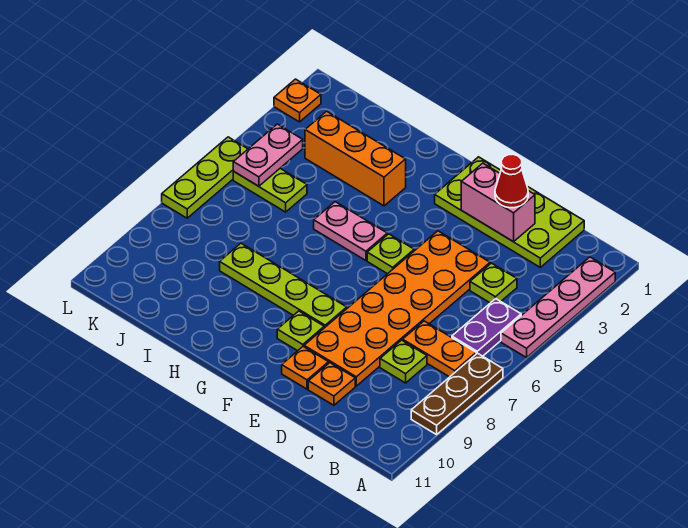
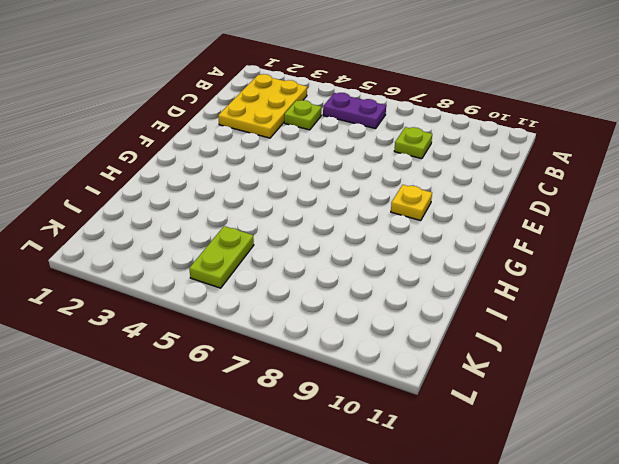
yellow 2x3 plate [218,74,307,138] -> lime 2x4 plate [435,157,584,267]
yellow 1x1 plate [391,185,432,221] -> lime 1x1 plate [277,311,324,351]
none -> pink 1x4 plate [501,257,615,358]
none -> brown 1x3 plate [411,353,503,435]
none -> orange 1x2 plate [403,321,476,377]

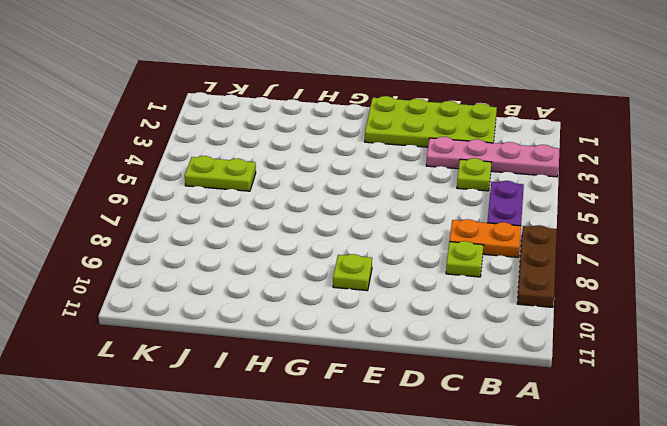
pink 1x4 plate [426,137,560,177] -> pink 1x4 plate turned to [501,257,615,358]
none -> orange 2x6 plate [304,231,490,386]
none -> orange 1x1 plate [308,363,355,405]
none -> orange 1x1 plate [282,347,329,389]

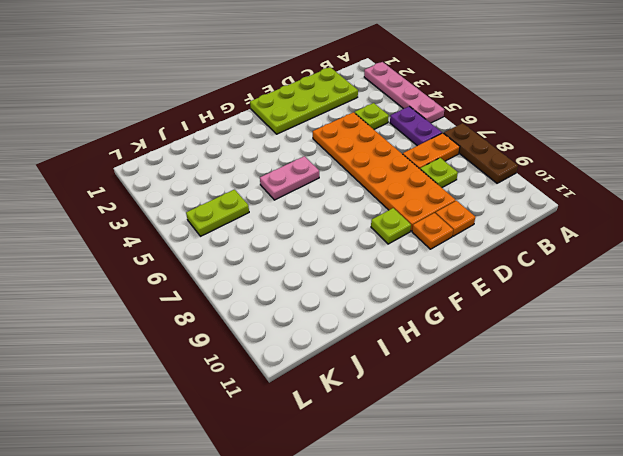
none -> lime 1x1 plate [367,234,414,274]
none -> lime 1x4 plate [220,243,347,328]
none -> orange 1x3 brick [305,111,406,206]

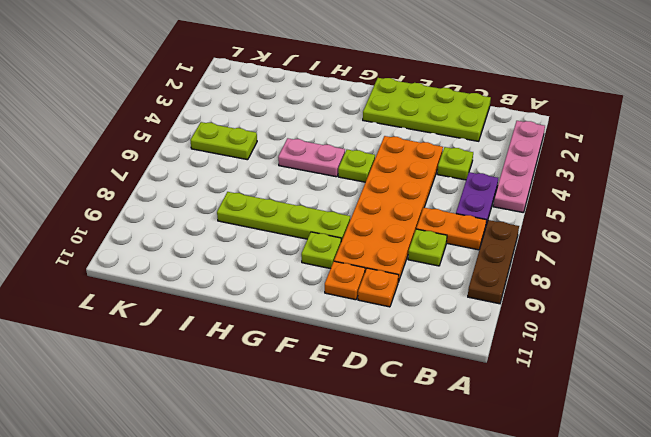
none -> orange 1x3 brick [305,111,406,206]
none -> orange 1x1 plate [274,79,321,122]
none -> lime 1x3 plate [162,137,248,218]

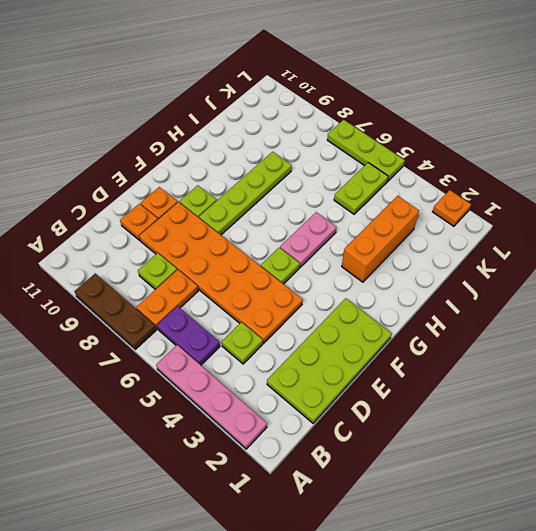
none -> pink 1x2 brick [461,163,535,242]
none -> pink 1x2 plate [233,124,303,186]
none -> red 1x1 cone [495,154,528,208]

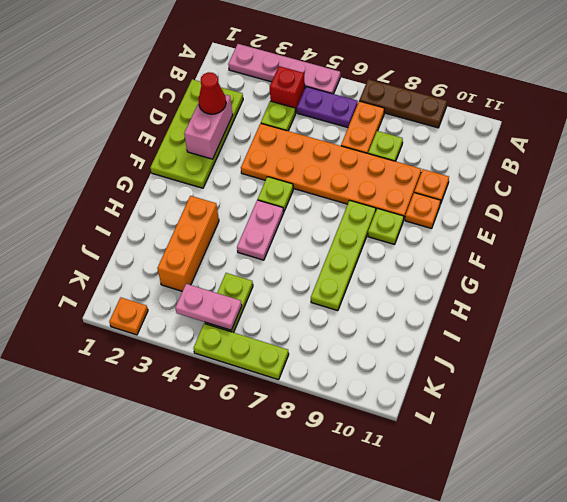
red 1x1 brick [270,66,305,112] -> none

